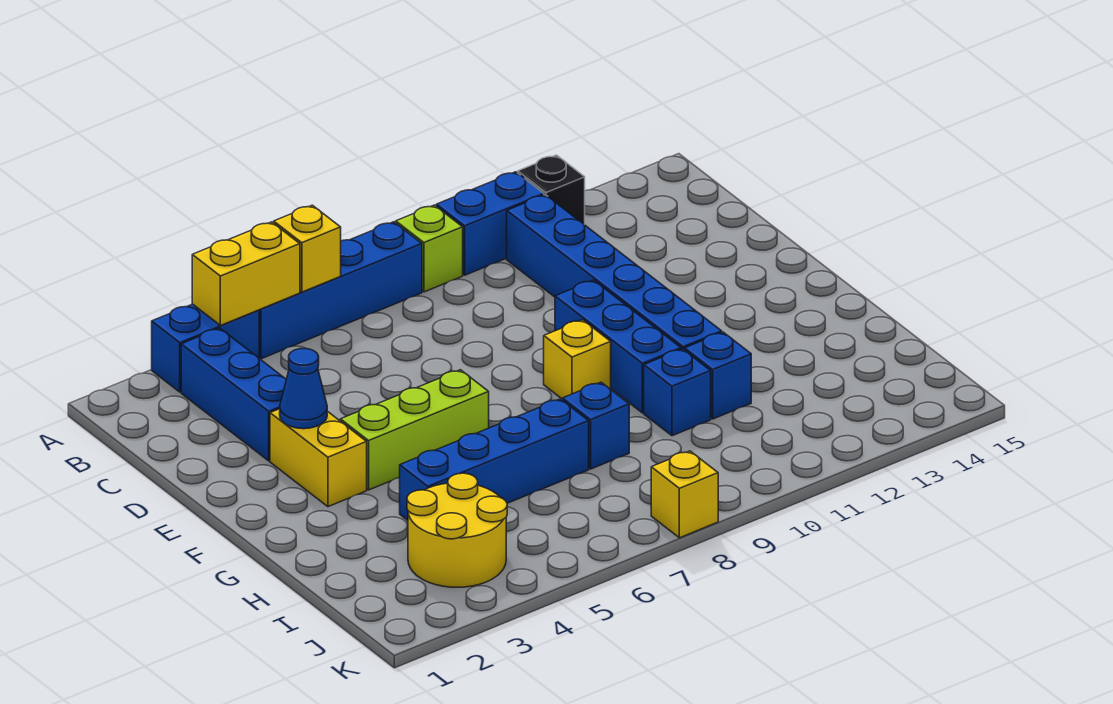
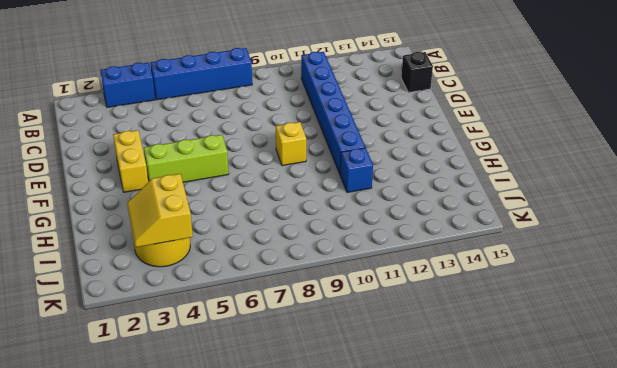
black 1x1 brick [401,52,433,93] -> black 1x1 brick moved to [518,155,585,225]
yellow 2x2 slope [127,174,193,247] -> none
none -> lime 1x1 brick [396,205,463,292]
none -> blue 1x2 brick [436,172,544,275]
none -> blue 1x3 brick [181,328,286,461]

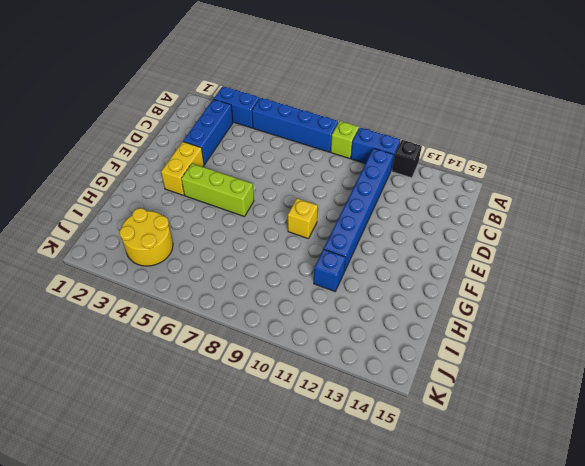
none -> blue 1x3 brick [555,280,681,413]
none -> blue 1x4 brick [399,399,589,520]
none -> blue 1x1 brick [562,382,629,469]

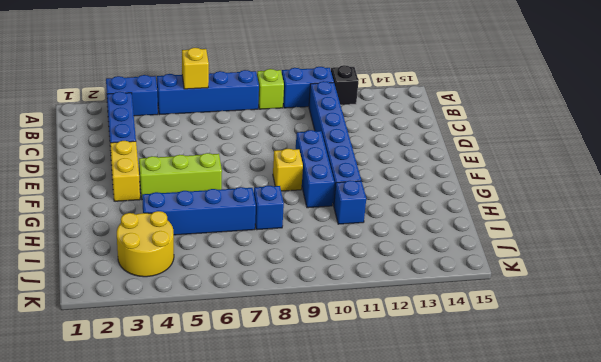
none -> blue 1x1 brick [644,349,711,436]
none -> yellow 1x1 brick [651,451,718,538]
none -> yellow 1x2 brick [192,222,300,326]

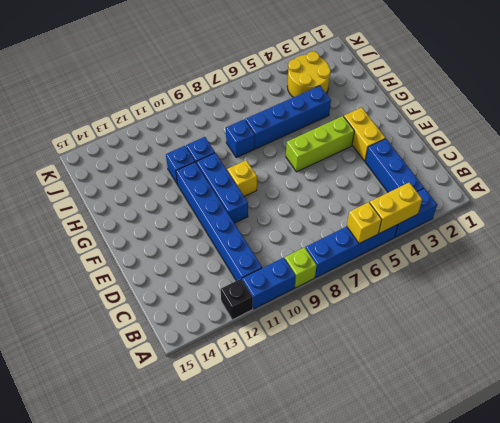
none -> yellow 1x1 brick [651,451,718,538]
none -> blue 1x1 cone [280,348,327,429]

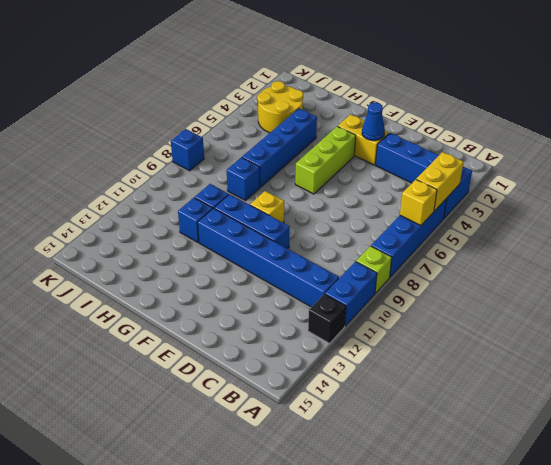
blue 1x1 brick [171,129,204,171] -> yellow 1x1 brick [651,451,718,538]

